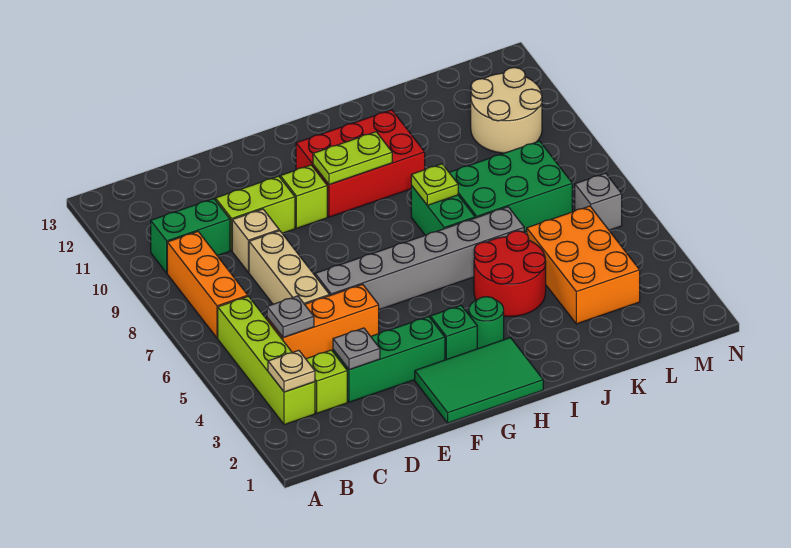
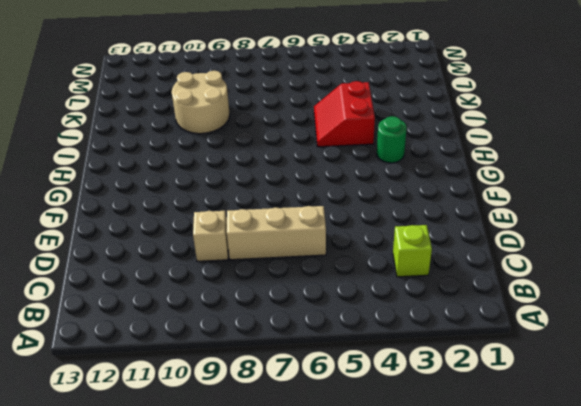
red 2x2 slope [314,81,375,147] -> red 2x2 round brick [474,231,546,317]
tan 2x2 round brick [172,71,230,134] -> tan 2x2 round brick moved to [471,68,542,153]
none -> lime 1x4 brick [218,296,315,425]
none -> orange 1x3 brick [167,232,248,338]
none -> green 1x2 brick [151,199,230,273]

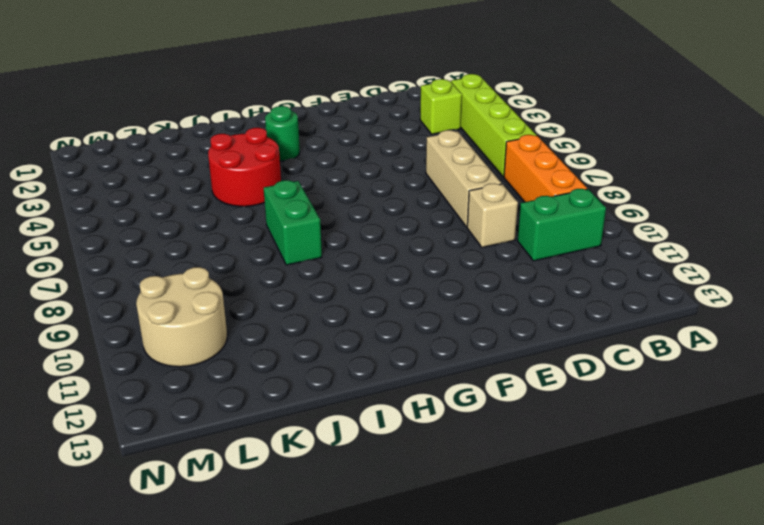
none -> orange 1x3 brick [267,284,379,359]
none -> green 1x3 brick [333,317,445,402]
none -> lime 1x2 brick [215,176,295,251]

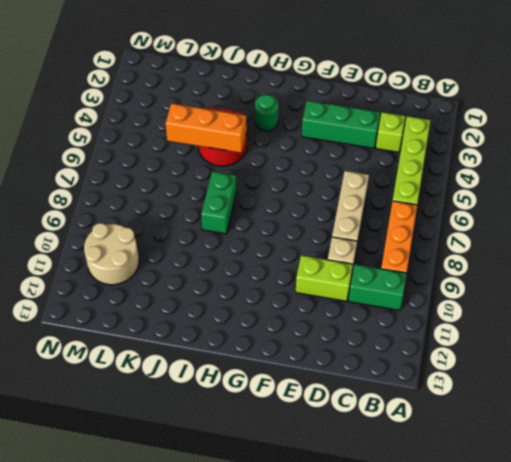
orange 1x3 brick [166,103,246,153] -> orange 1x3 brick moved to [267,284,379,359]
none -> grey 1x6 brick [315,207,524,310]
none -> green 2x3 tile [415,338,543,423]
none -> lime 1x1 brick [280,165,327,228]

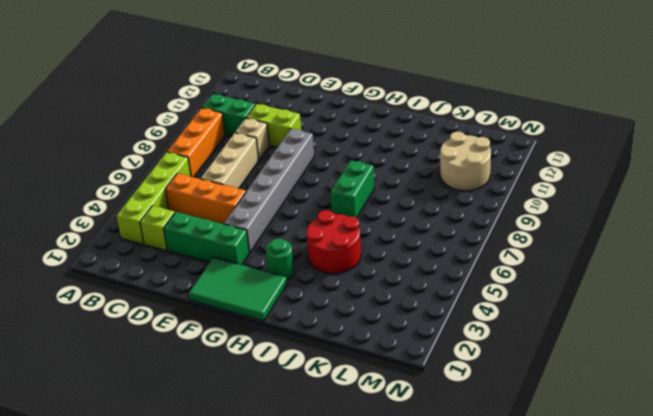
grey 1x6 brick [224,129,314,253] -> grey 1x6 brick turned to [315,207,524,310]
none -> lime 1x1 brick [280,165,327,228]
none -> green 1x1 brick [430,305,477,360]
none -> red 2x3 brick [296,110,425,217]

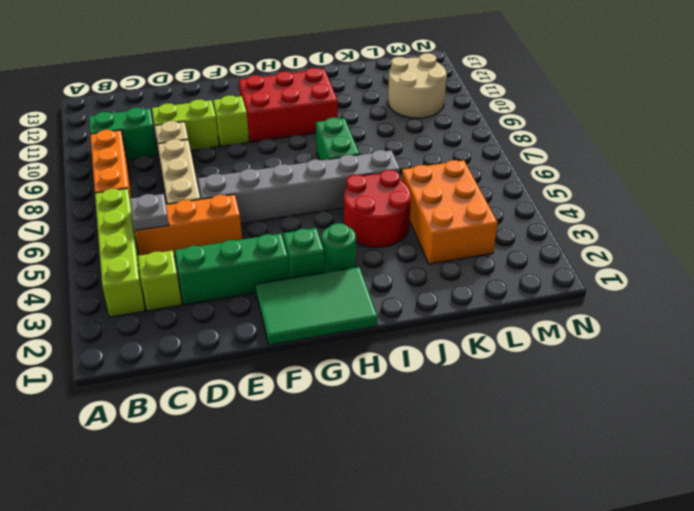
none -> green 2x3 brick [449,141,572,232]
none -> grey 1x1 brick [575,173,622,230]
none -> tan 1x1 plate [268,350,315,392]

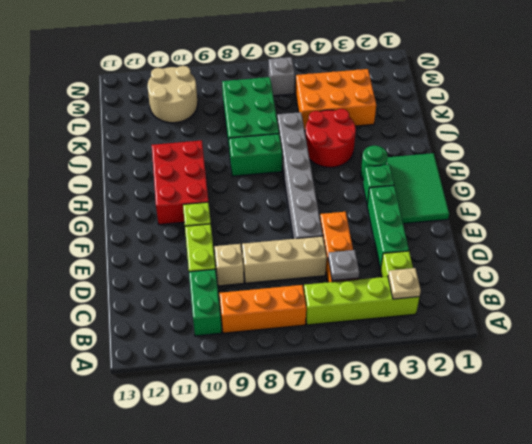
none -> grey 1x1 plate [333,328,380,370]
none -> lime 1x2 plate [313,132,392,185]
none -> lime 1x1 plate [411,164,458,205]

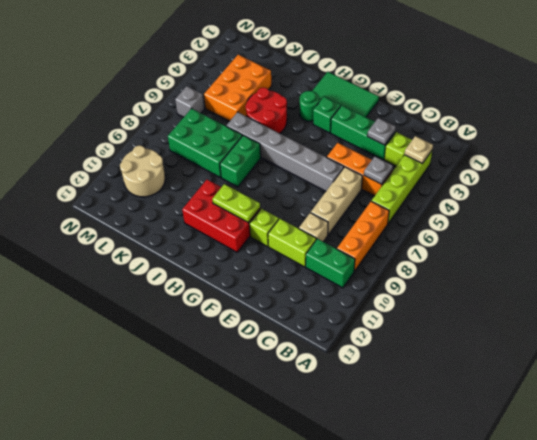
none -> lime 1x1 plate [411,164,458,205]

